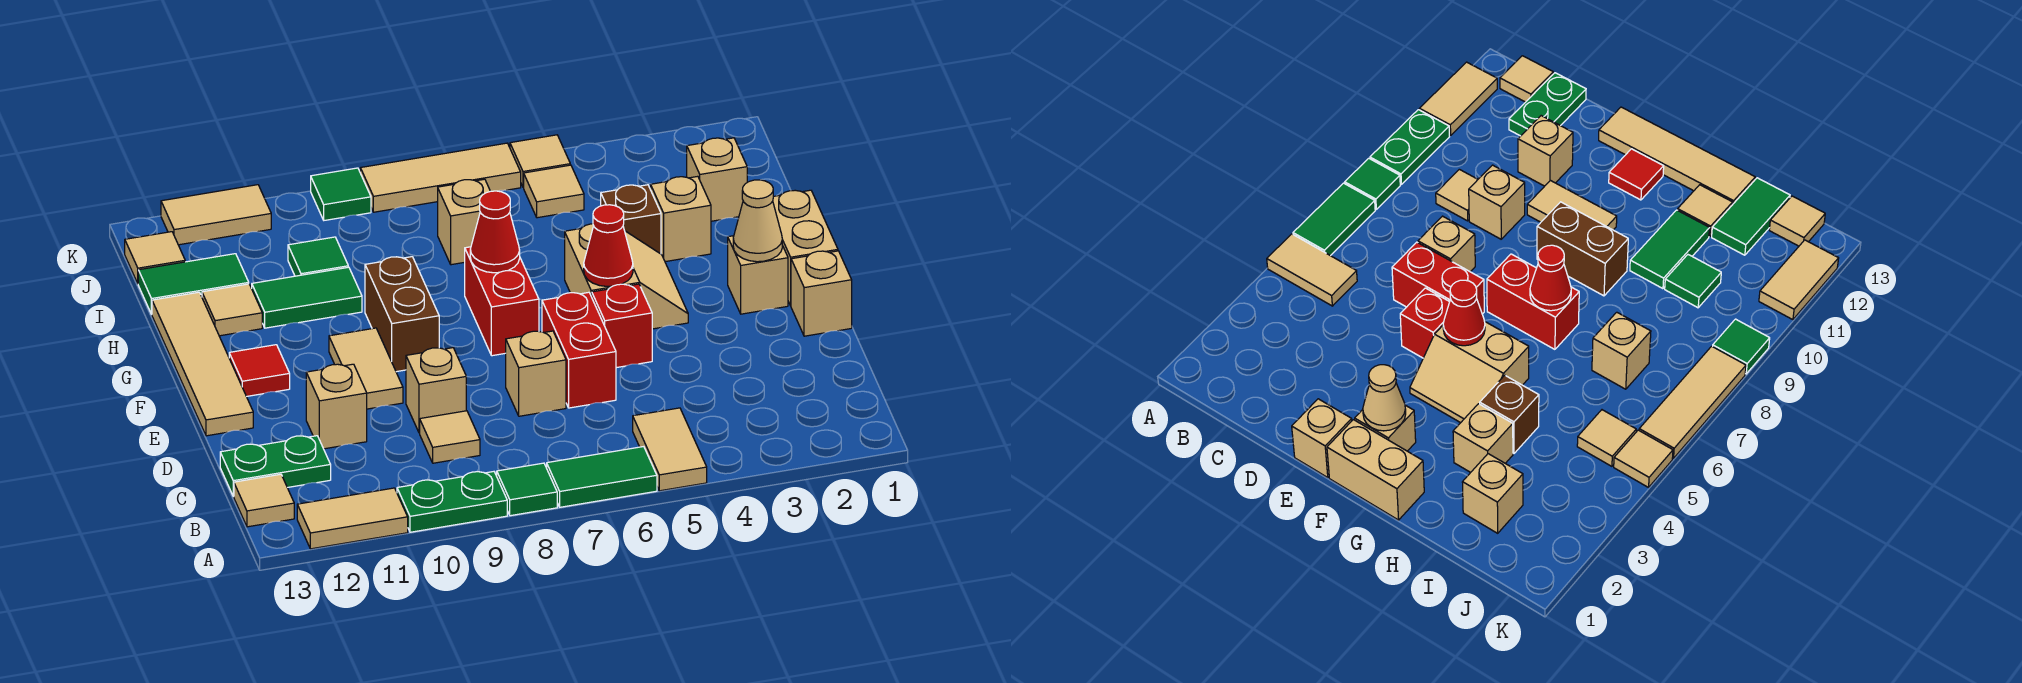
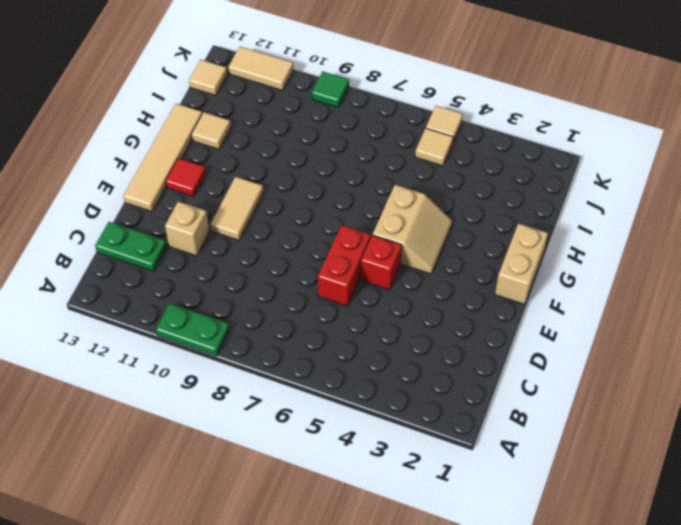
none -> tan 1x2 tile [633,408,707,491]
none -> green 1x2 tile [547,447,657,507]
none -> green 1x1 tile [497,463,557,516]
none -> tan 1x2 tile [297,488,408,549]

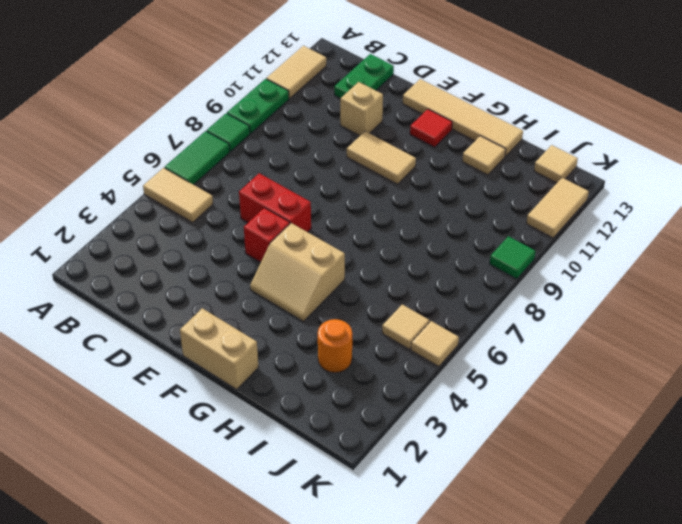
orange 1x1 round brick [318,319,352,373] -> none
none -> tan 1x1 tile [234,474,294,527]
none -> tan 1x1 tile [420,411,480,463]
none -> tan 1x1 brick [506,331,566,416]
none -> tan 1x1 brick [406,348,466,433]

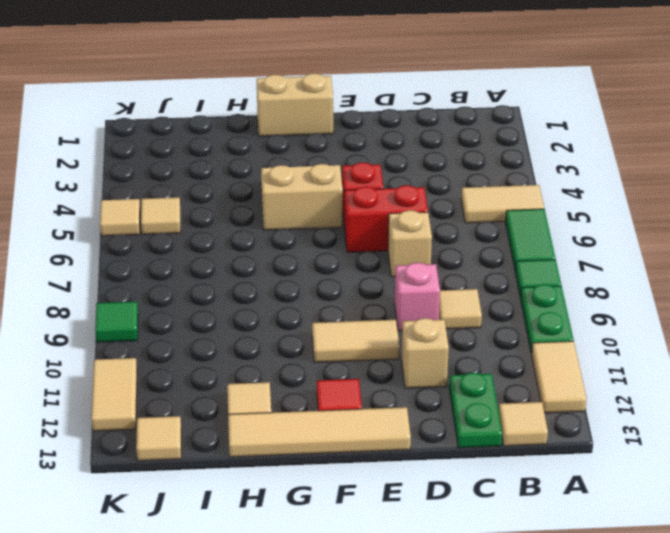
pink 1x1 brick [395,263,440,331] -> tan 1x1 brick [406,348,466,433]
none -> tan 1x1 brick [791,251,852,336]
none -> tan 1x1 brick [728,236,788,314]
none -> red 1x2 brick [465,247,539,356]
none -> brown 1x2 brick [365,257,439,372]

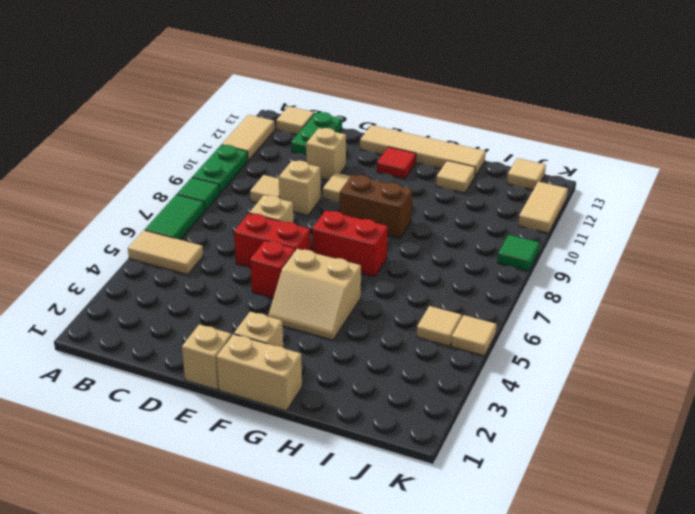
none -> tan 1x1 brick [651,176,711,262]
none -> brown 1x1 brick [601,185,661,254]
none -> green 1x2 tile [252,267,362,328]
none -> tan 1x1 brick [687,138,747,221]

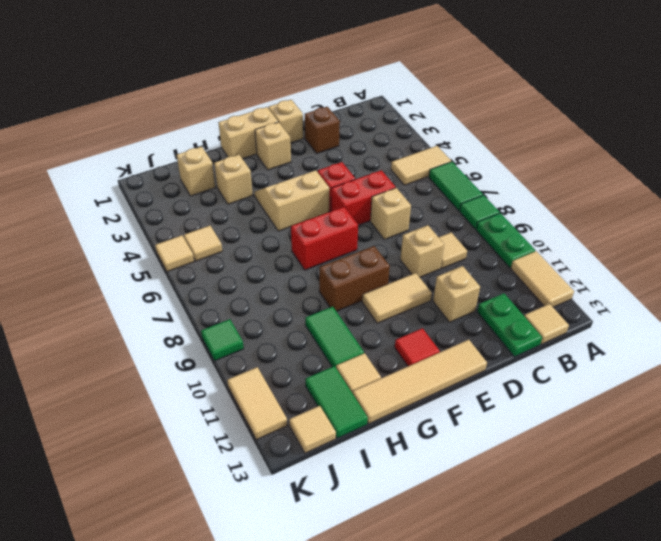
brown 1x1 brick [305,107,340,153] -> brown 1x1 brick moved to [601,185,661,254]
none -> tan 1x1 brick [438,179,490,265]
none -> green 1x1 tile [288,237,348,276]
none -> tan 1x3 tile [360,143,521,212]
none -> tan 1x1 cone [733,180,782,262]

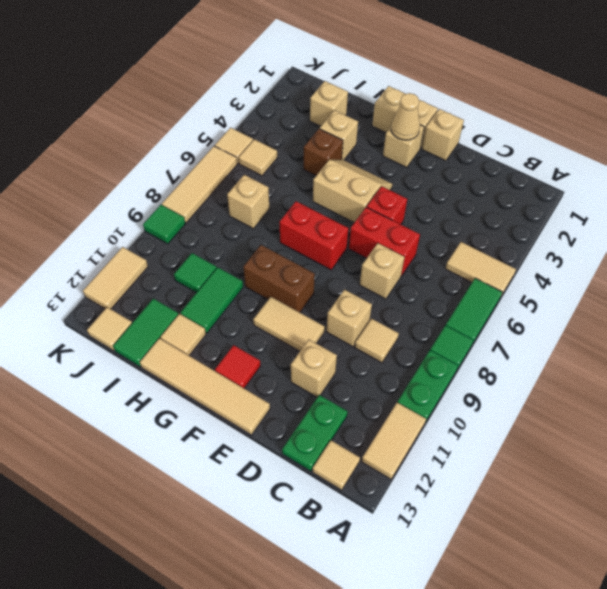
none -> red 1x1 cone [584,205,633,287]
none -> red 1x1 cone [470,191,520,273]

